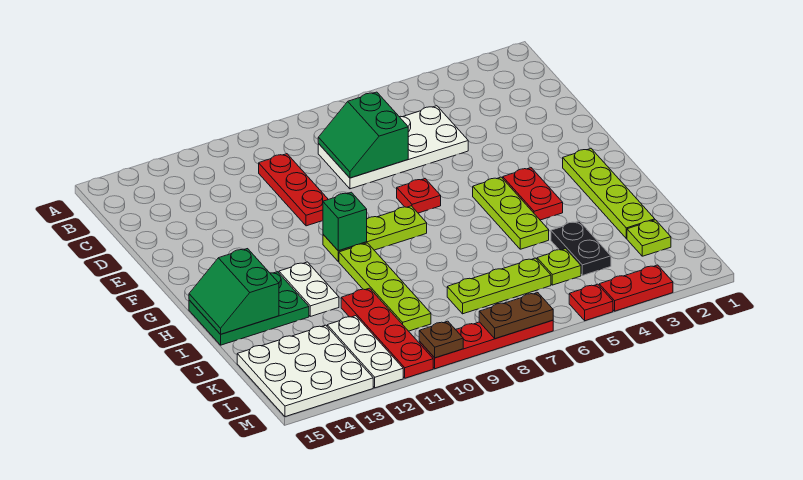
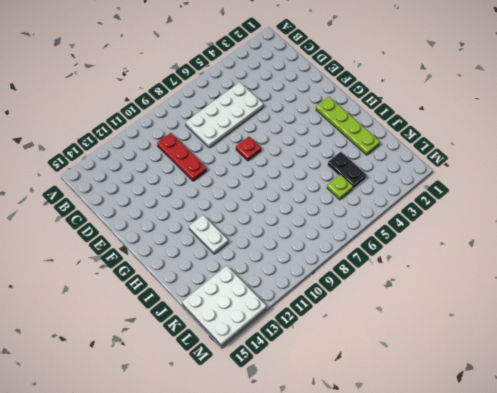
none -> red 1x2 plate [503,168,563,220]
none -> lime 1x3 plate [473,177,549,249]
none -> lime 1x3 plate [323,206,427,262]

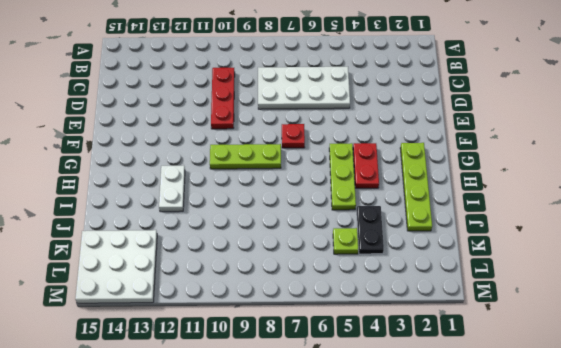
none -> lime 1x4 plate [339,243,431,331]
none -> green 2x3 plate [189,272,309,345]
none -> red 1x4 plate [341,288,433,378]

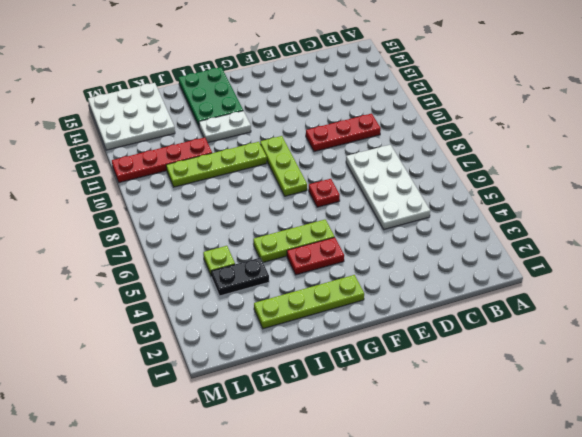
none -> lime 1x1 plate [627,220,671,256]
none -> lime 1x3 plate [447,258,551,314]
none -> white 1x3 plate [327,316,403,388]

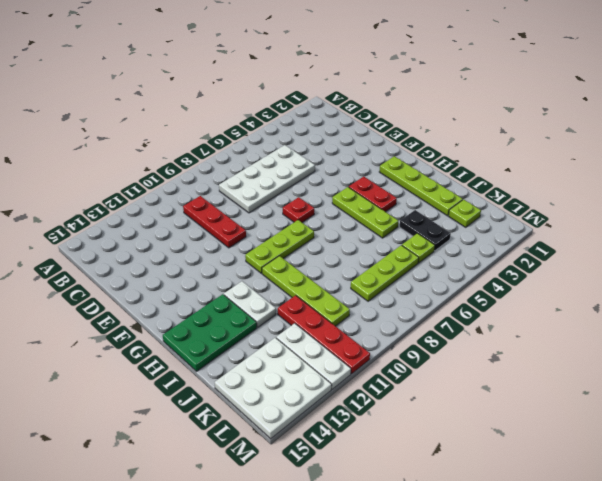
none -> red 1x2 plate [599,265,673,311]
none -> red 1x1 plate [569,284,613,321]
none -> red 1x4 plate [419,320,553,369]

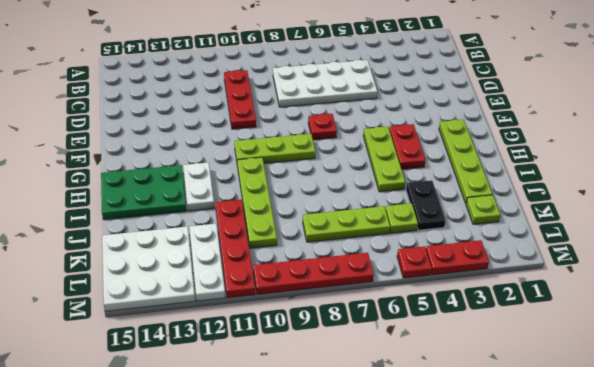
none -> green 2x2 slope [318,92,408,178]
none -> green 1x1 brick [323,192,367,251]
none -> green 2x2 slope [189,249,279,334]

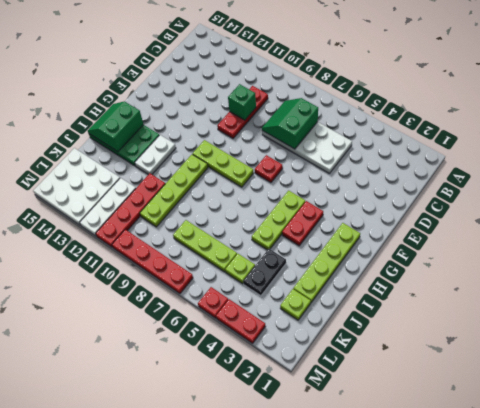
green 1x1 brick [228,84,256,120] -> green 1x1 brick moved to [323,192,367,251]
none -> brown 1x2 plate [479,293,553,339]
none -> brown 1x1 plate [419,321,463,358]

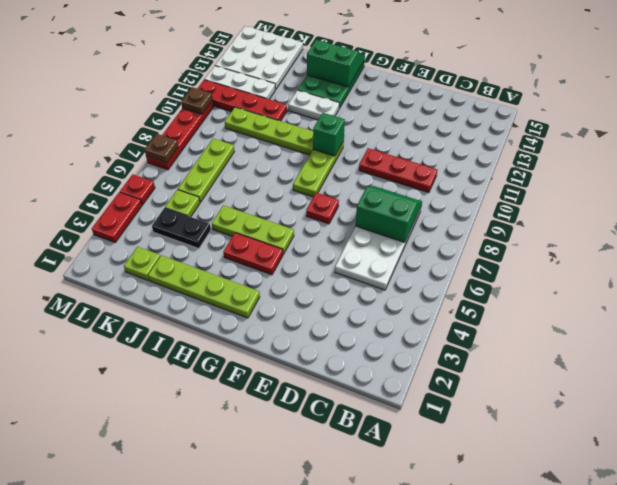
brown 1x1 plate [145,134,178,163] -> brown 1x2 plate [479,293,553,339]

